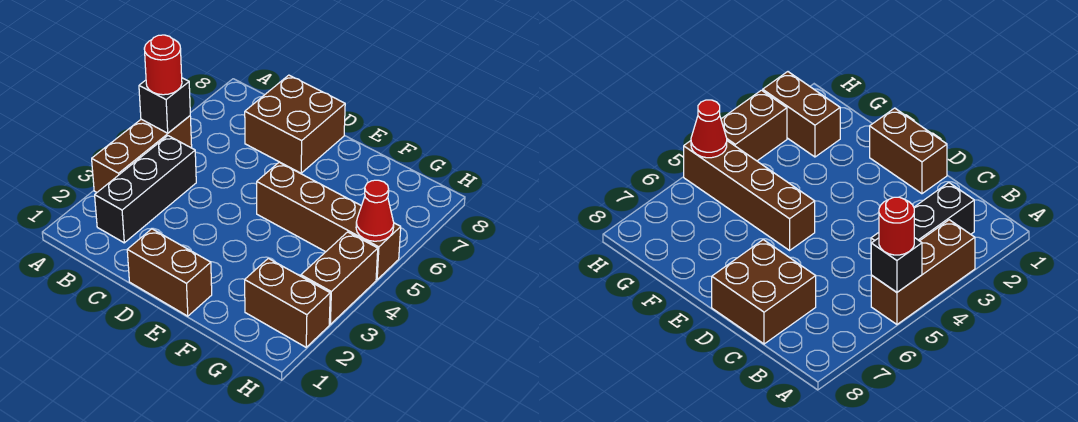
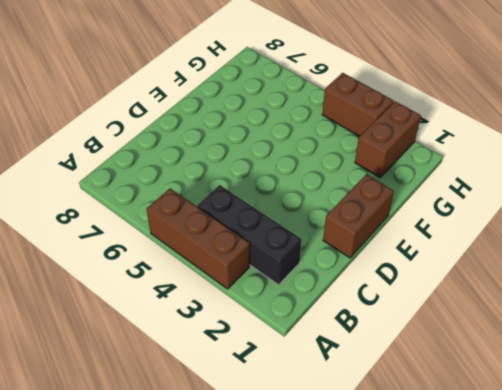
none -> brown 2x2 brick [245,75,345,173]
none -> brown 1x4 brick [257,162,401,280]

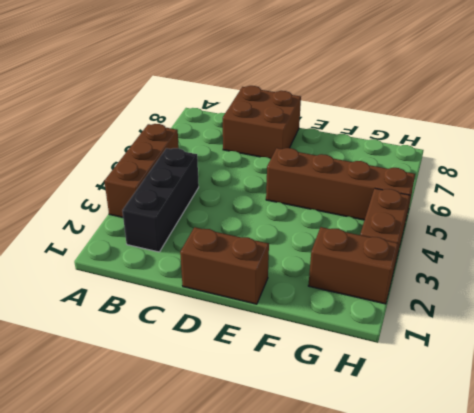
none -> black 1x1 brick [139,78,190,133]
none -> red 1x1 cone [356,180,394,241]

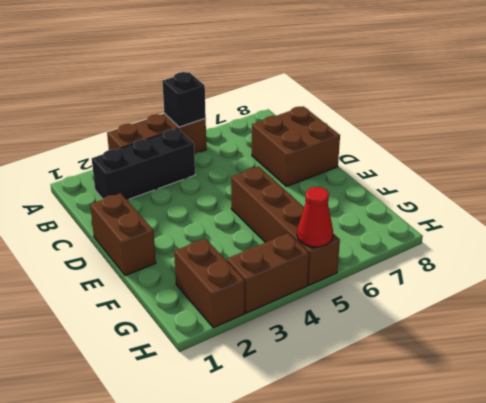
none -> red 1x1 round brick [144,35,182,95]

